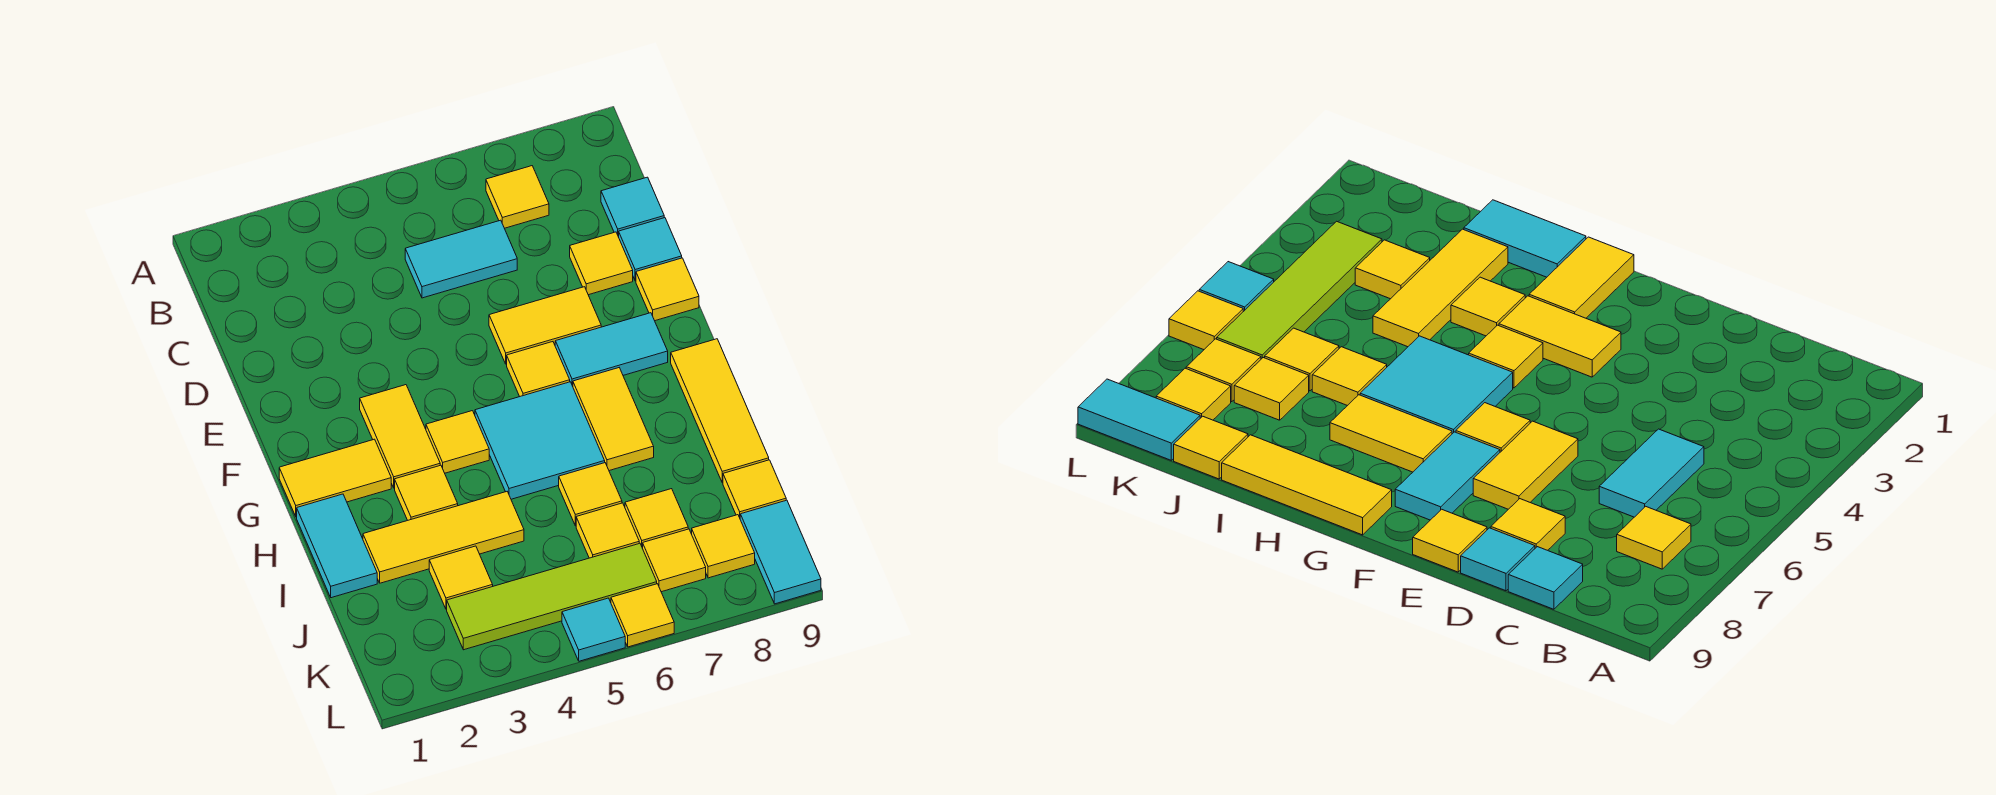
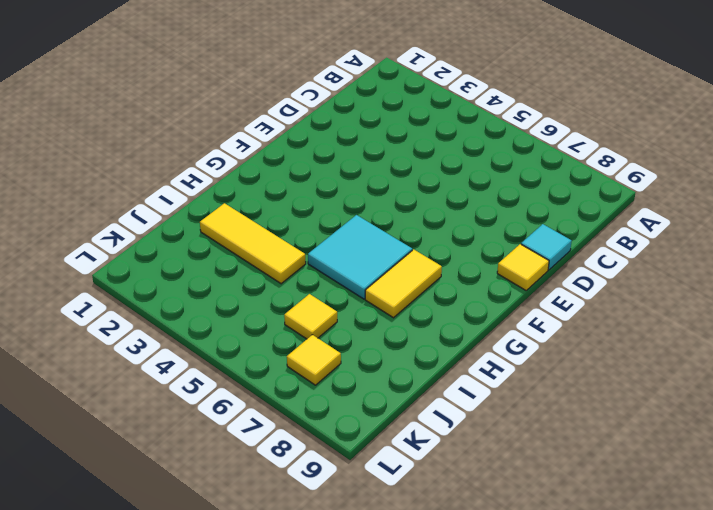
none -> yellow 1x1 tile [486,166,549,228]
none -> cyan 1x2 tile [405,220,517,298]
none -> cyan 1x1 tile [601,177,664,237]

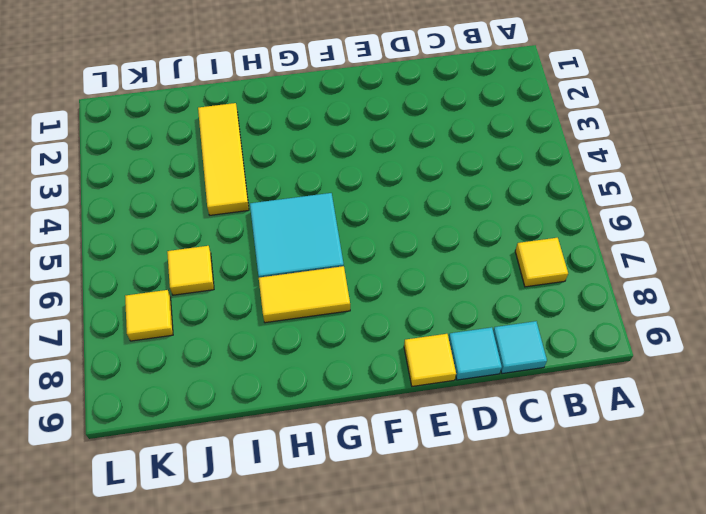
none -> cyan 1x2 tile [405,220,517,298]
none -> yellow 1x1 tile [570,232,633,295]
none -> yellow 1x2 tile [489,287,601,364]

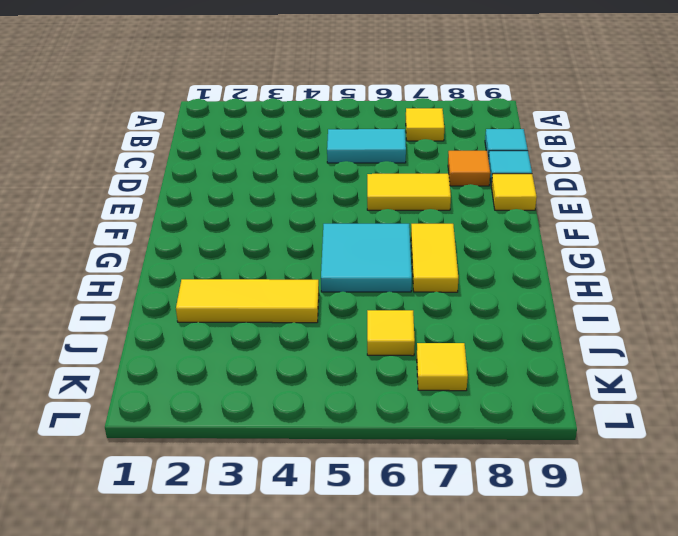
orange 1x1 tile [448,151,490,186] -> yellow 1x1 tile [570,232,633,295]
none -> yellow 1x2 tile [360,385,440,488]
none -> yellow 1x1 tile [507,342,570,396]
none -> cyan 1x2 tile [555,313,668,386]

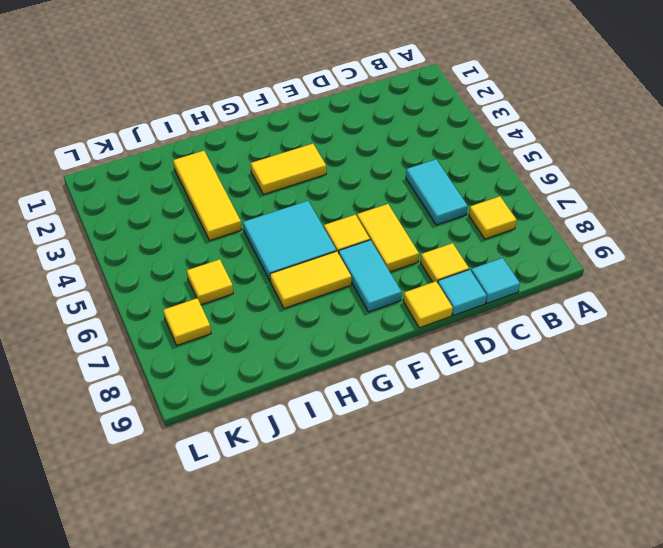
none -> yellow 1x2 tile [279,439,391,517]
none -> yellow 1x1 tile [426,411,489,473]
none -> yellow 1x3 tile [671,339,769,483]

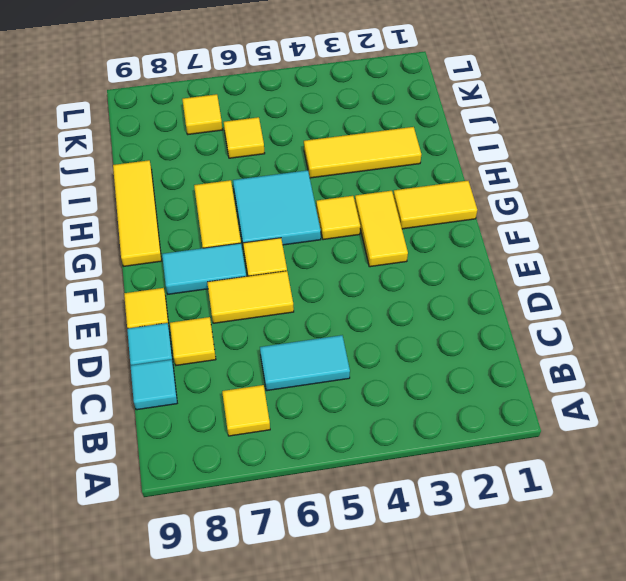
none -> cyan 1x2 tile [297,494,377,598]
none -> yellow 1x1 tile [395,465,458,520]
none -> yellow 1x1 tile [559,463,622,526]

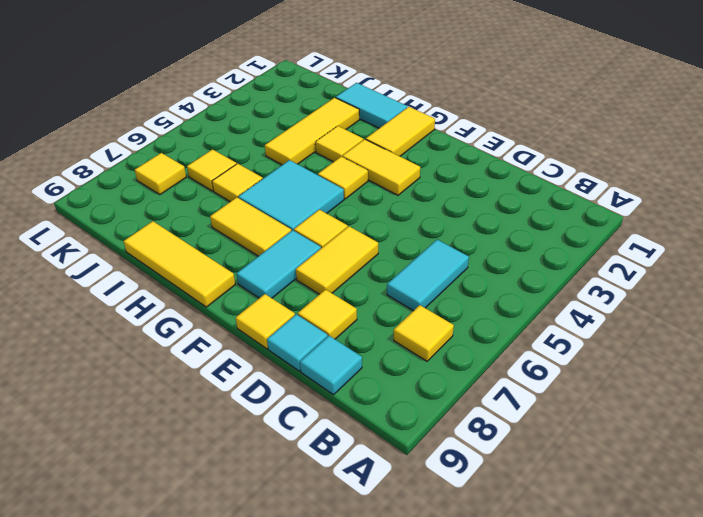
none -> yellow 1x1 tile [429,546,493,609]
none -> yellow 1x1 tile [625,489,688,548]
none -> yellow 1x1 tile [723,460,786,517]

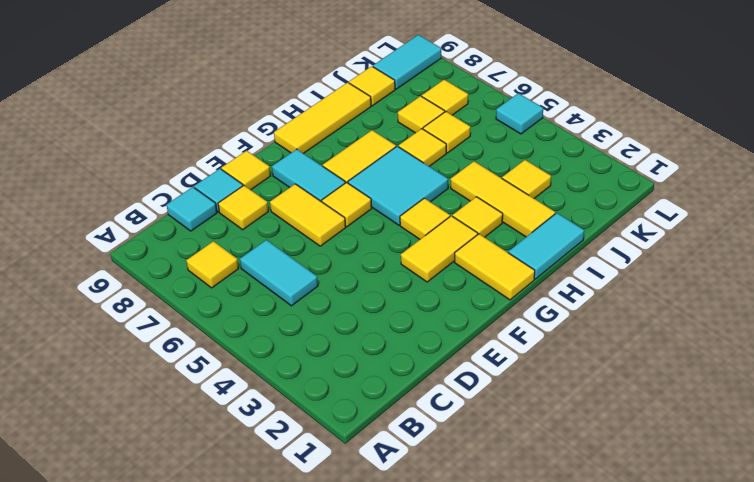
none -> lime 1x4 tile [447,543,657,650]
none -> yellow 1x1 tile [692,515,755,578]
none -> yellow 1x1 tile [611,584,674,647]

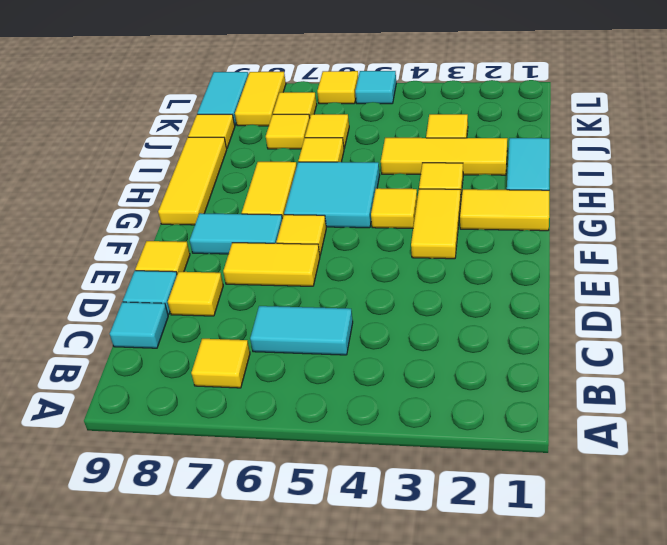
yellow 1x2 tile [235,72,286,126] -> yellow 1x1 tile [692,515,755,578]
none -> lime 1x4 tile [447,543,657,650]

